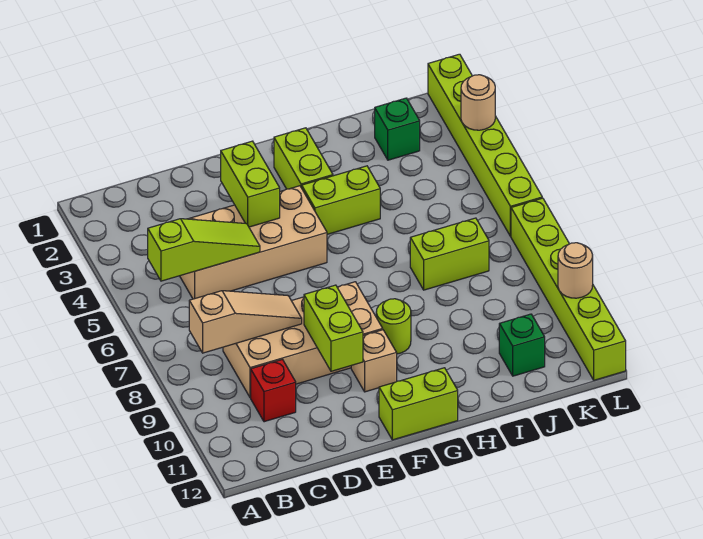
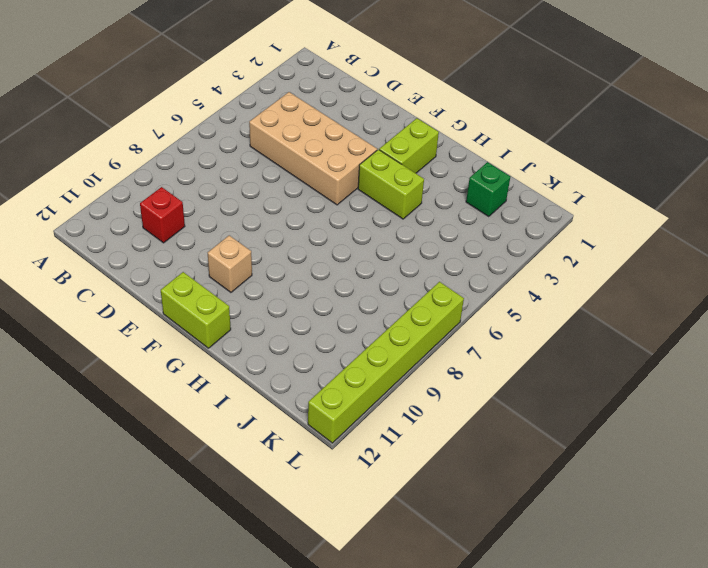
none -> tan 2x4 brick [223,282,383,398]
none -> lime 1x1 round brick [376,299,411,354]
none -> lime 1x2 brick [410,218,489,290]

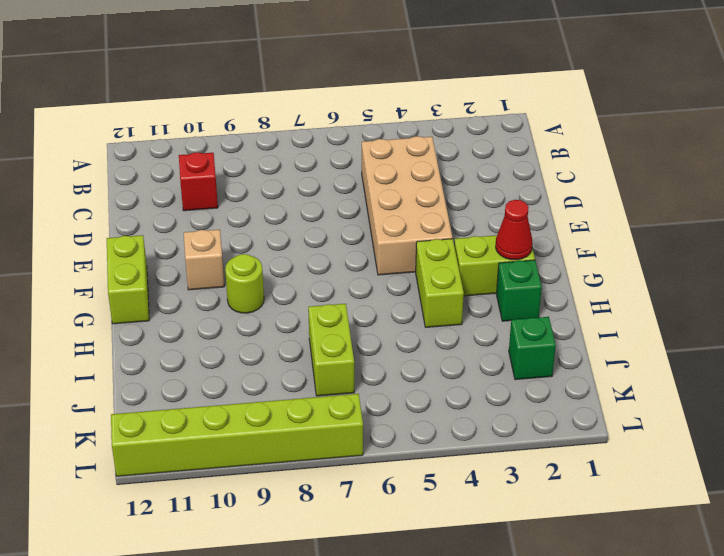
red 1x1 cone [496,200,532,260] -> none
green 1x1 brick [496,260,542,321] -> green 1x1 brick moved to [499,314,545,376]
none -> tan 2x4 brick [223,282,383,398]
none -> lime 1x6 brick [428,54,542,236]
none -> lime 1x3 slope [148,219,260,281]

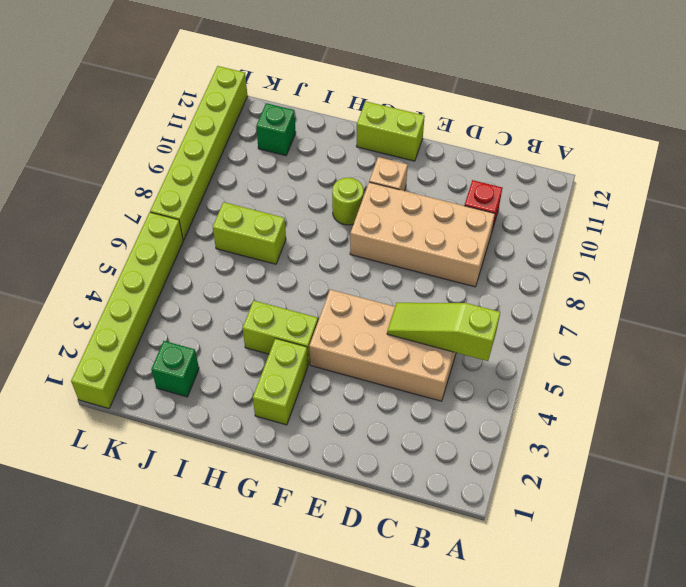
none -> tan 1x3 slope [189,291,302,353]
none -> lime 1x2 brick [221,141,280,227]
none -> lime 1x2 brick [304,285,363,371]

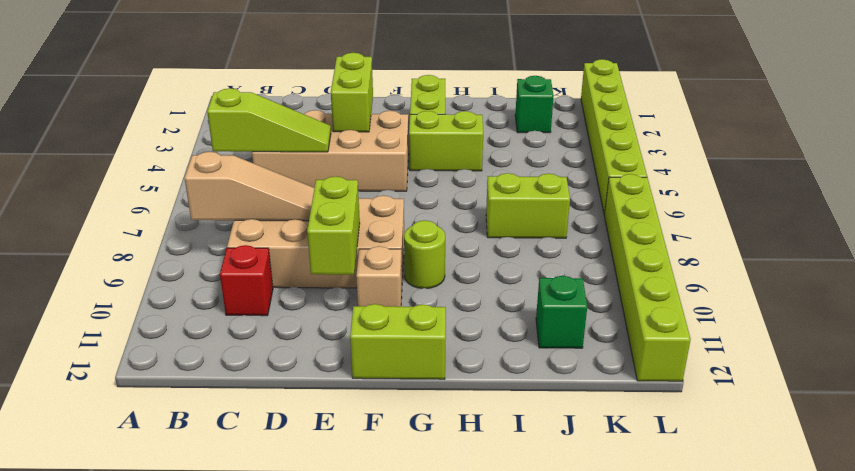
none -> tan 1x1 round brick [461,75,495,130]
none -> tan 1x1 round brick [558,243,593,298]

